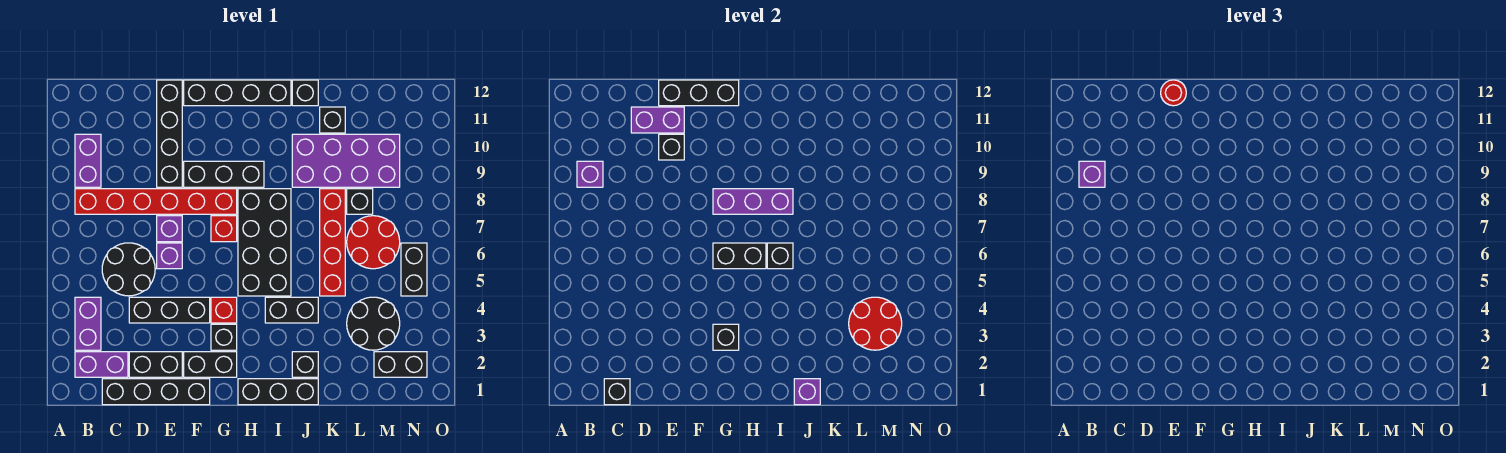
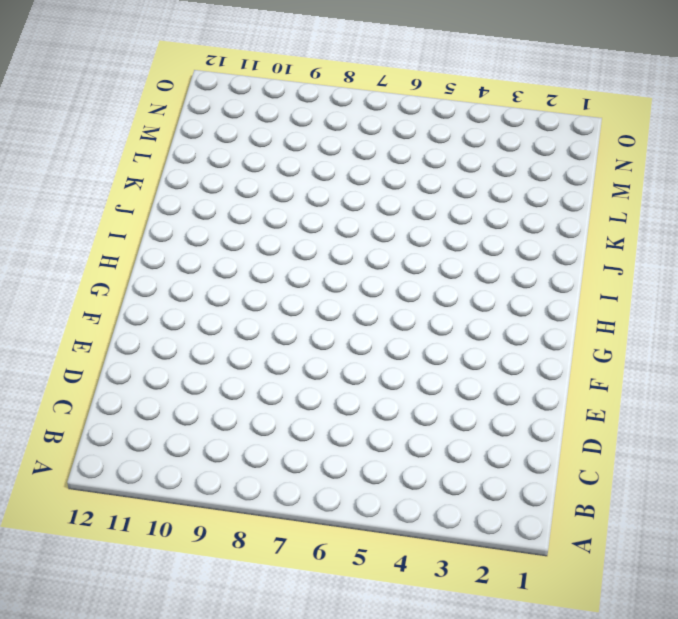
none -> purple 1x2 brick [75,352,128,377]
none -> purple 1x2 brick [75,297,101,350]
none -> red 1x6 brick [75,189,237,214]
none -> purple 1x2 brick [75,134,101,187]

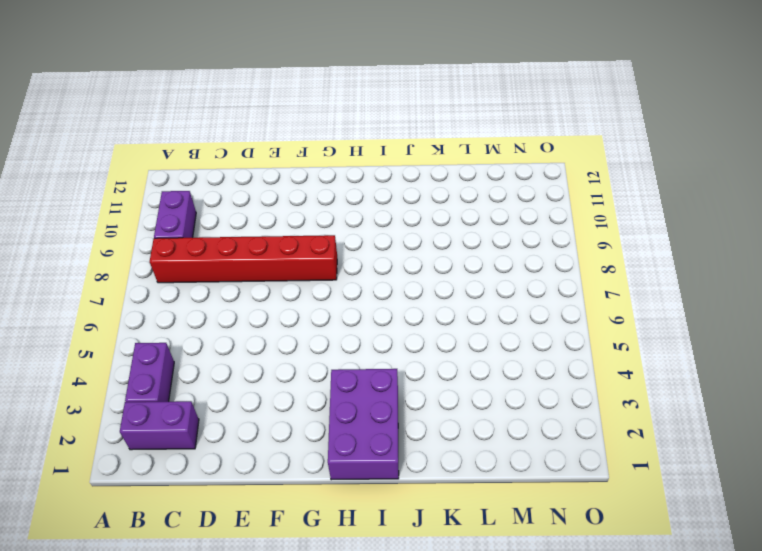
purple 2x3 brick [328,369,399,480] -> black 1x3 brick [238,379,318,405]
none -> black 1x4 brick [102,379,210,405]
none -> black 2x2 round brick [102,243,155,296]
none -> black 1x2 brick [129,352,182,377]
none -> black 1x3 brick [129,297,210,323]

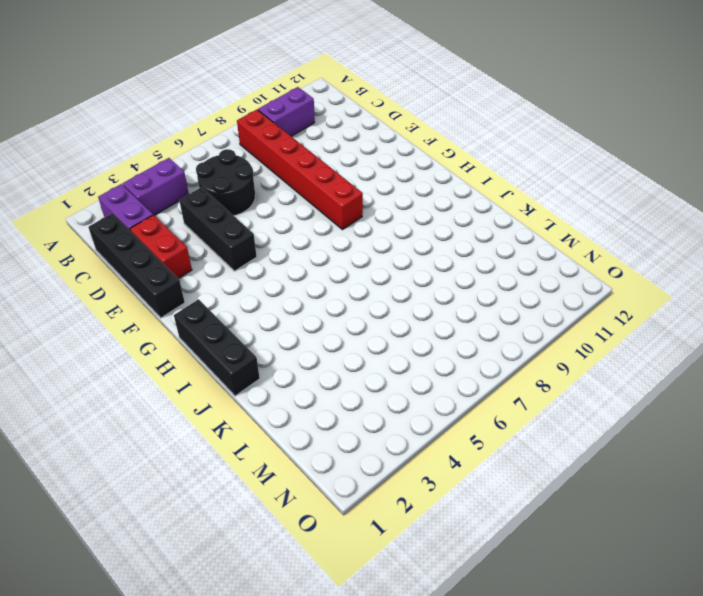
red 1x2 brick [130,215,192,279] -> black 1x2 brick [129,352,182,377]
none -> purple 1x1 brick [157,243,182,269]
none -> purple 1x1 brick [157,216,182,242]
none -> black 1x4 brick [157,80,182,187]
none -> black 1x2 brick [184,352,237,377]

